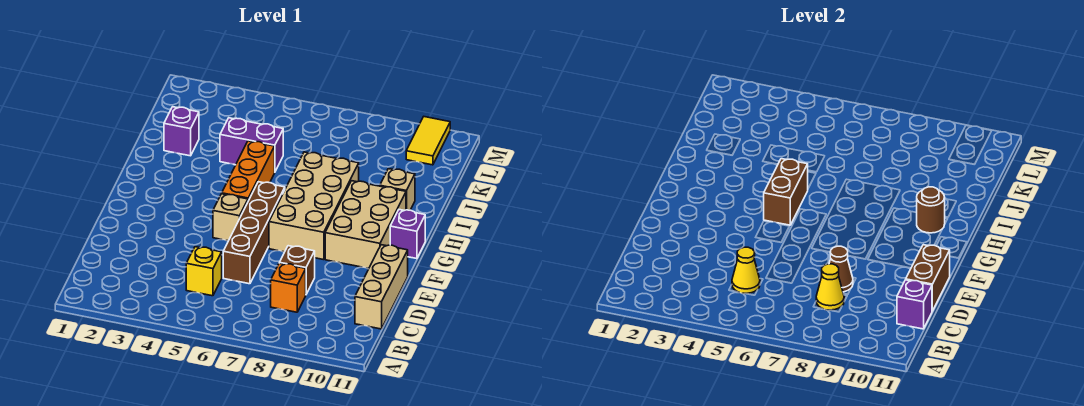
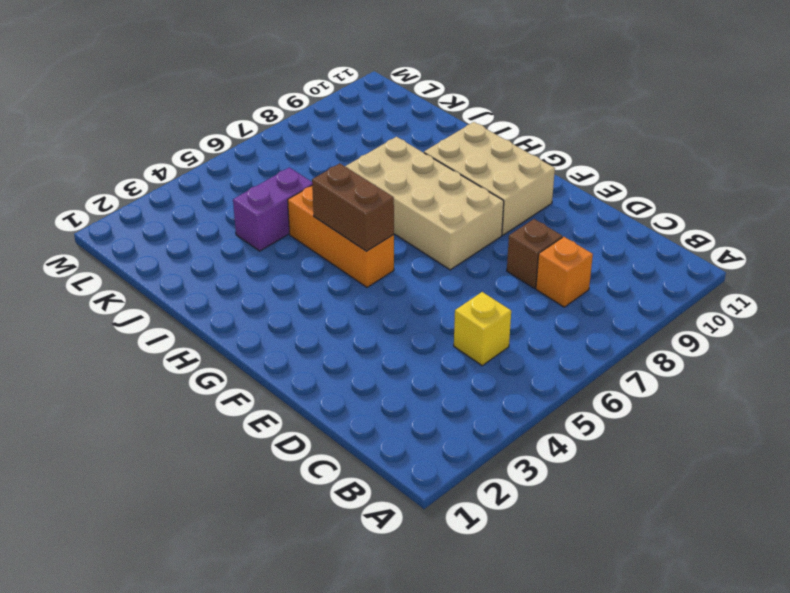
none -> tan 1x3 brick [355,245,408,329]
none -> brown 1x4 brick [223,182,285,284]
none -> tan 1x1 brick [213,194,248,241]

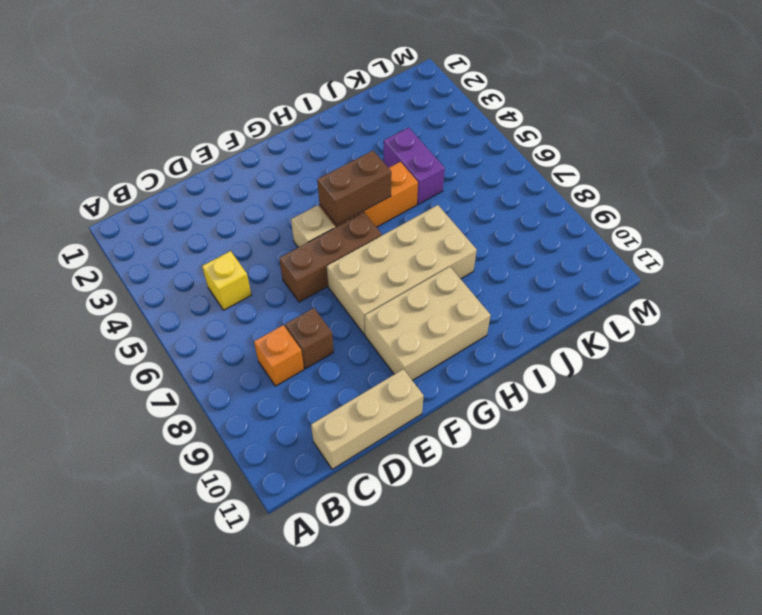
brown 1x3 brick [279,213,382,302] -> brown 1x4 brick [223,182,285,284]
none -> purple 1x1 brick [390,210,425,259]
none -> tan 1x1 brick [380,169,415,210]
none -> purple 1x1 brick [164,107,199,156]

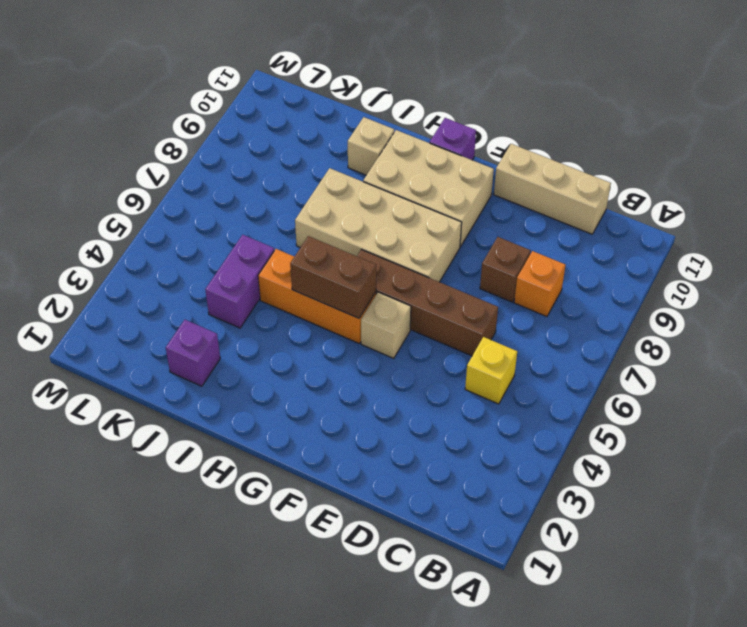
none -> yellow 1x2 tile [406,117,450,165]
none -> yellow 1x1 cone [732,247,760,294]
none -> yellow 1x1 cone [816,264,844,310]

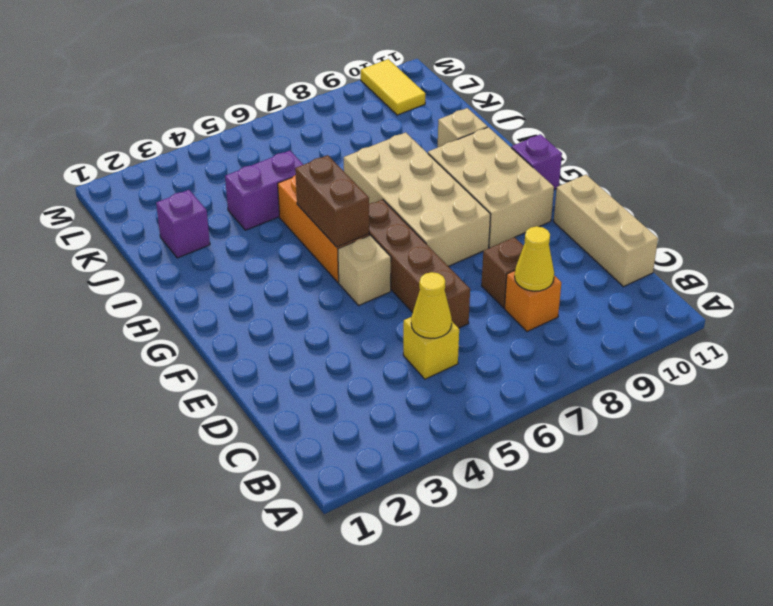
none -> purple 1x1 brick [897,280,932,329]
none -> brown 1x1 cone [829,246,853,292]
none -> brown 1x2 brick [906,245,950,311]

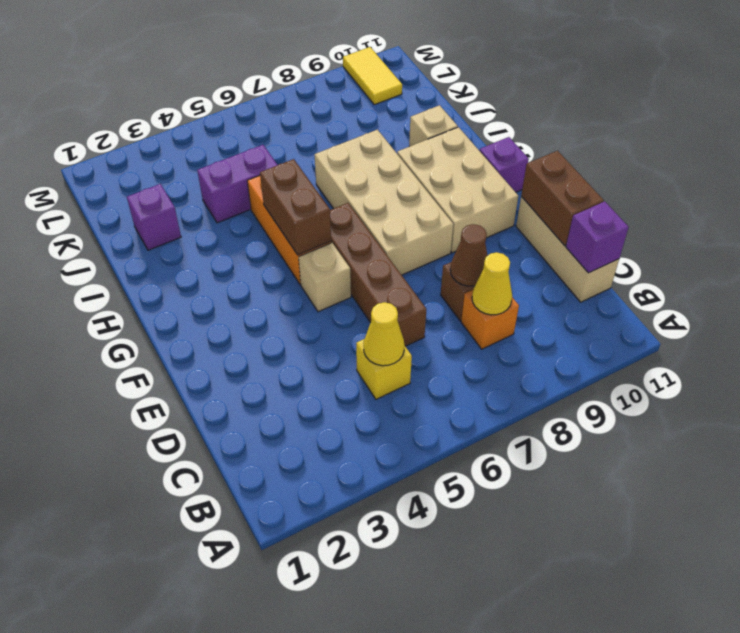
none -> brown 1x1 round brick [917,187,945,233]

